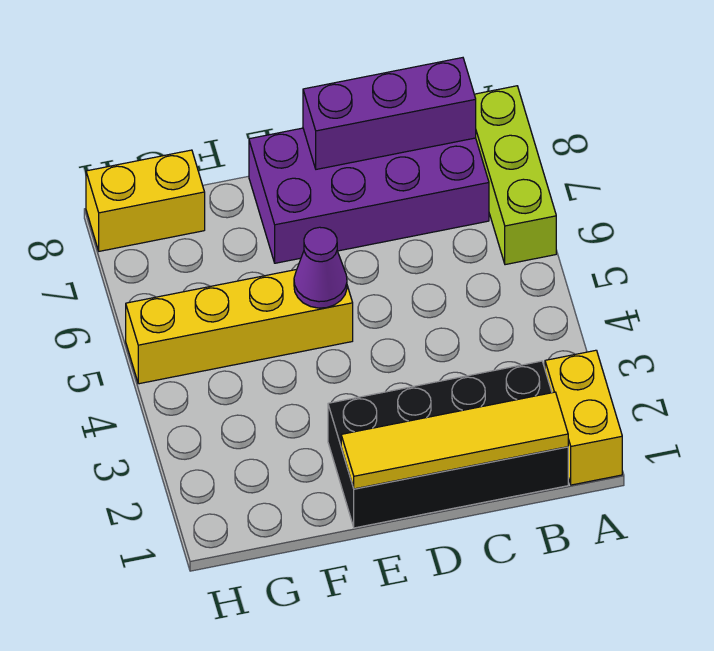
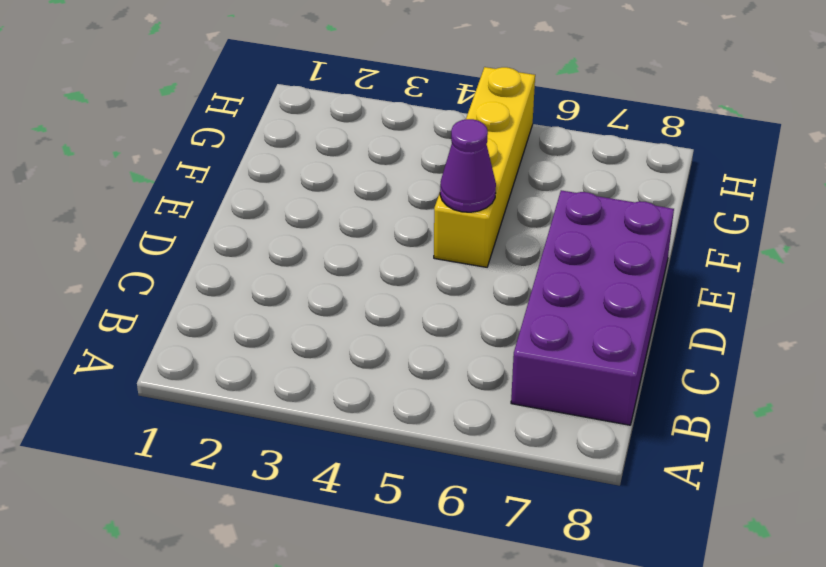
none -> yellow 1x2 brick [545,350,622,485]
none -> lime 1x3 brick [474,86,556,265]

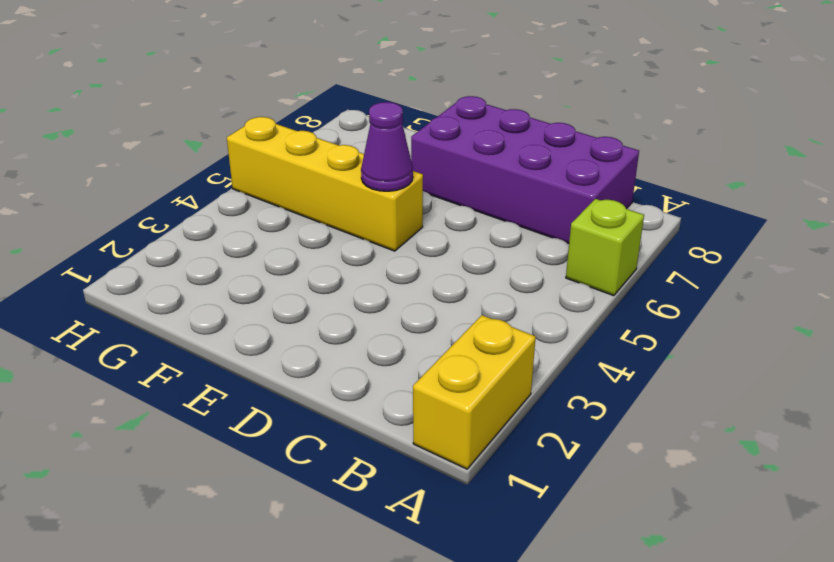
lime 1x1 brick [566,199,644,296] -> lime 1x3 brick [474,86,556,265]
none -> black 2x4 brick [328,361,568,528]
none -> yellow 1x2 brick [86,150,205,251]

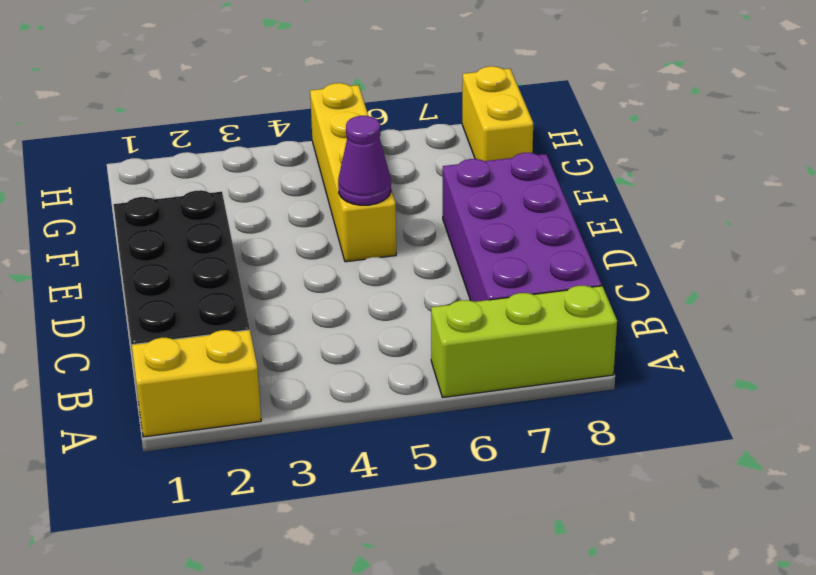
none -> yellow 1x4 tile [341,392,568,489]
none -> purple 1x3 brick [303,58,476,169]

